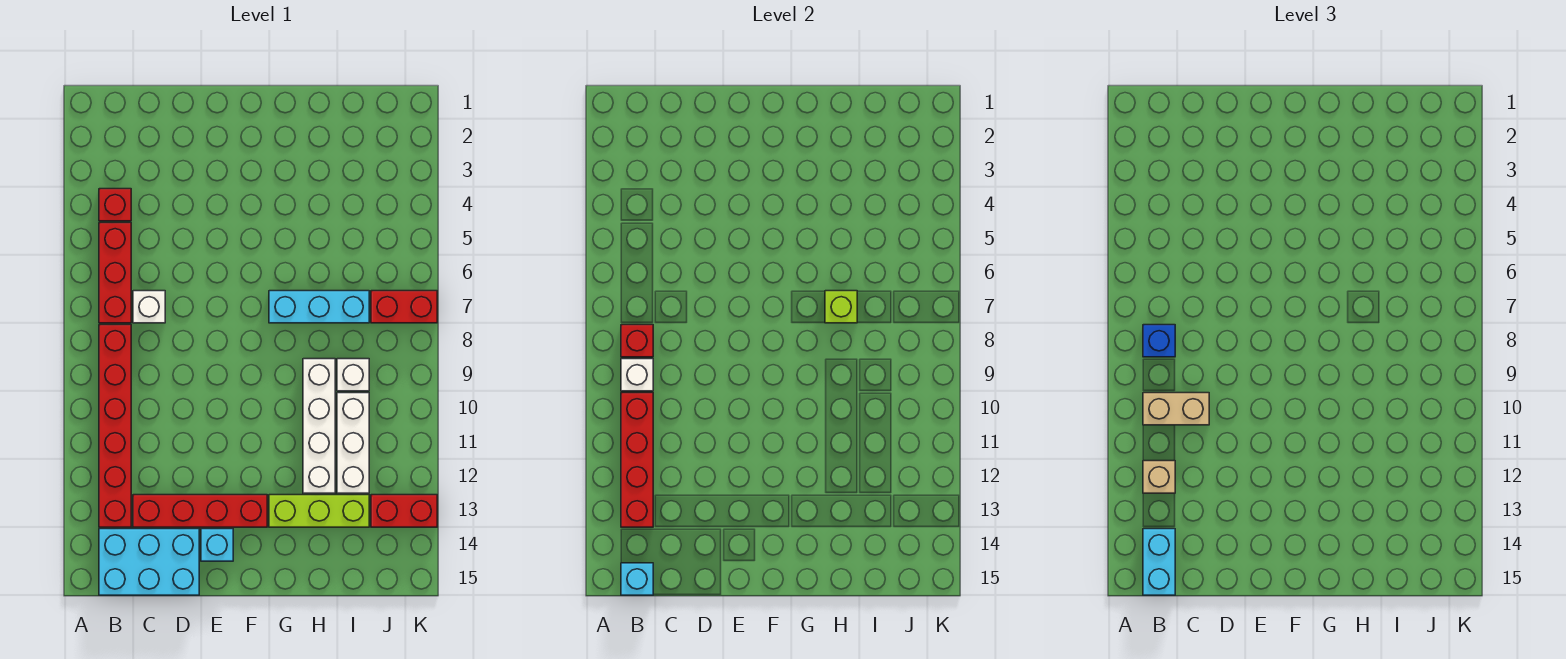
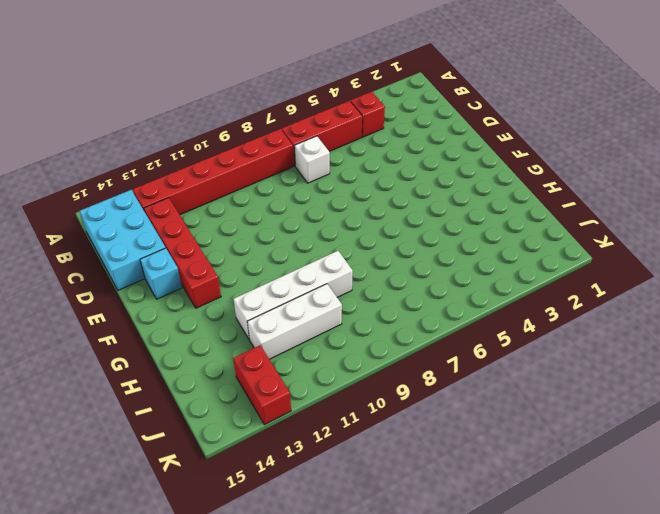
none -> cyan 1x3 brick [269,291,369,323]
none -> lime 1x3 brick [269,495,369,527]
none -> white 1x1 brick [337,359,369,391]

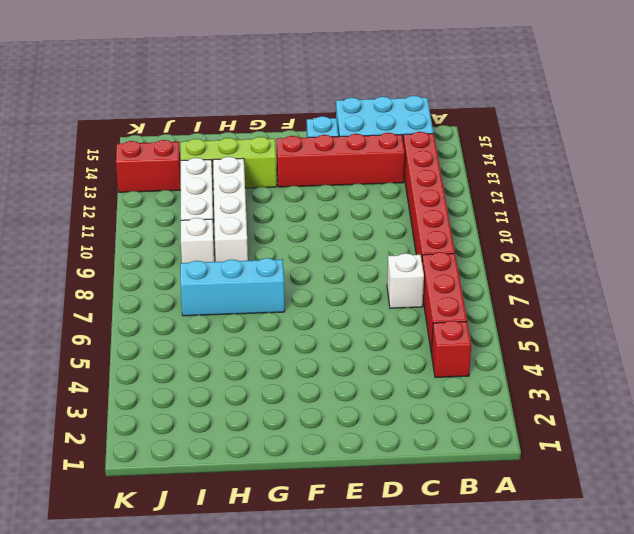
none -> red 1x2 brick [371,291,437,323]
none -> red 1x1 brick [621,325,653,357]
none -> white 1x1 brick [621,359,653,391]

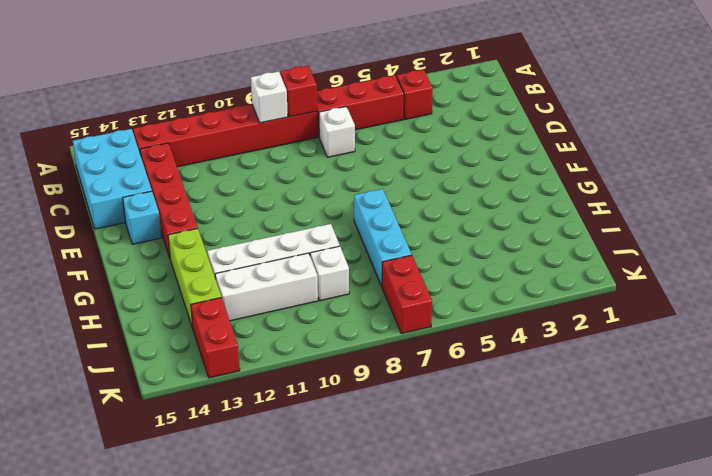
none -> red 1x4 brick [621,393,653,527]
none -> cyan 1x1 brick [621,563,653,595]
none -> lime 1x1 brick [825,291,857,323]

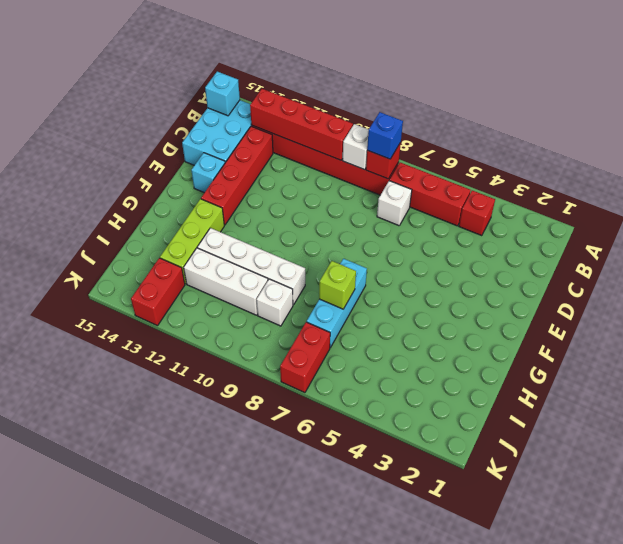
none -> tan 1x2 brick [1143,393,1209,425]
none -> tan 1x1 brick [1143,461,1175,493]
none -> cyan 1x2 brick [1143,529,1175,595]

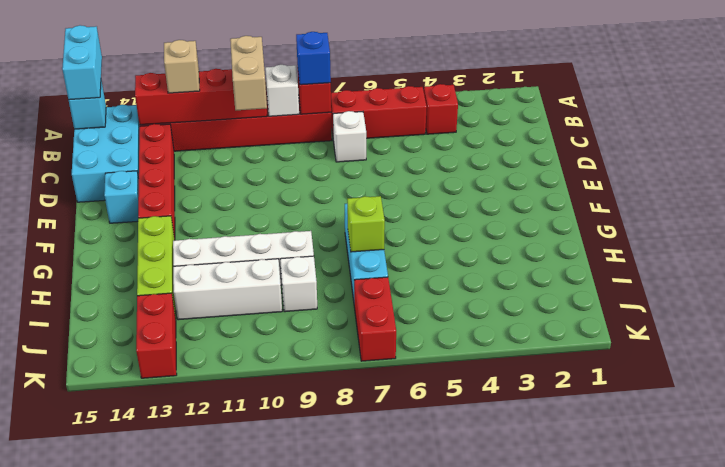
cyan 1x2 brick [62,25,102,100] -> cyan 1x2 brick turned to [1143,529,1175,595]

